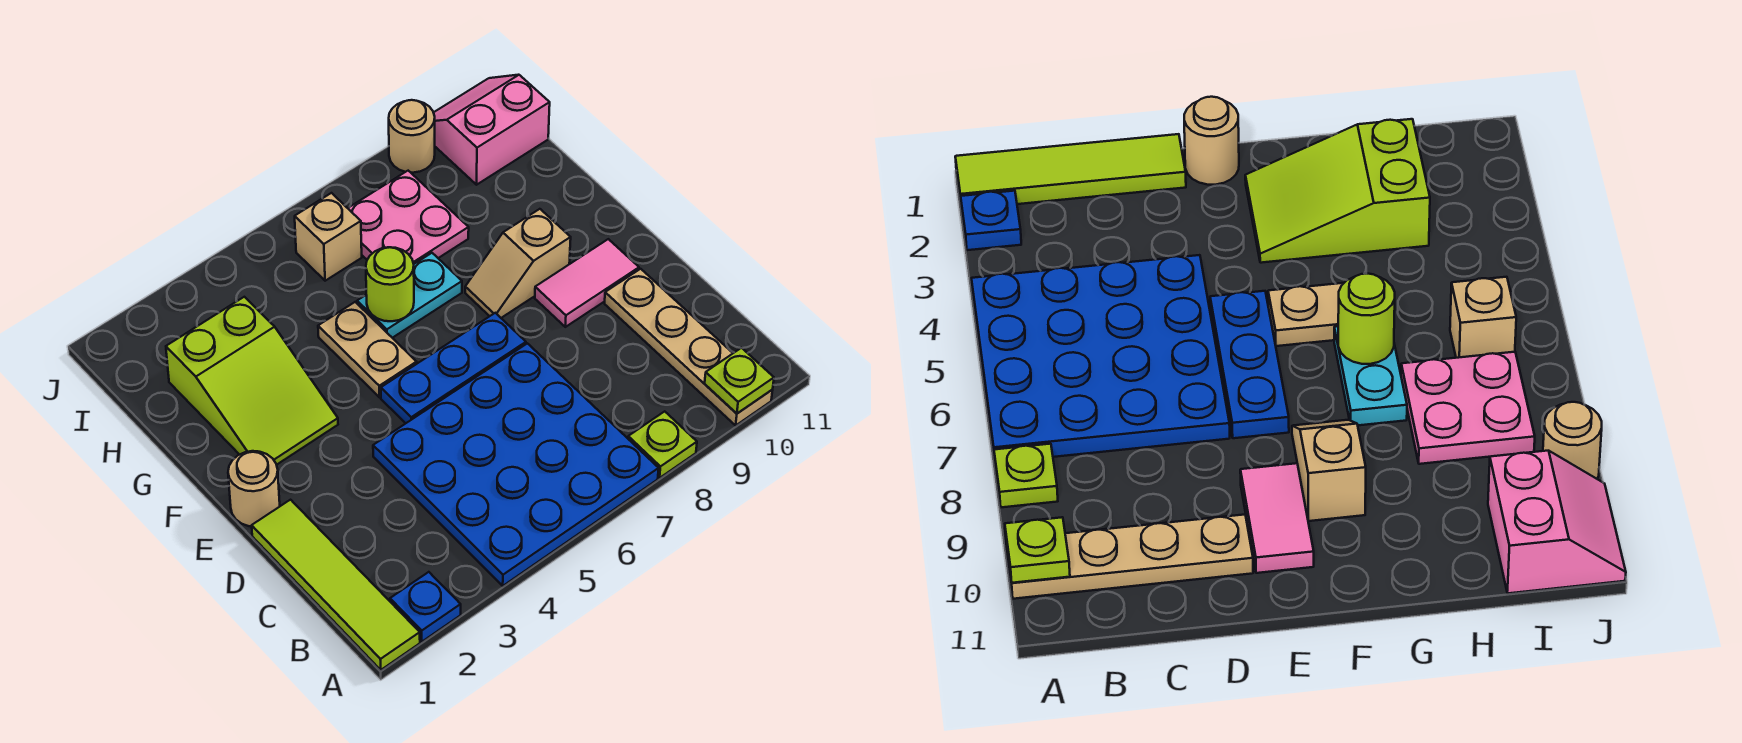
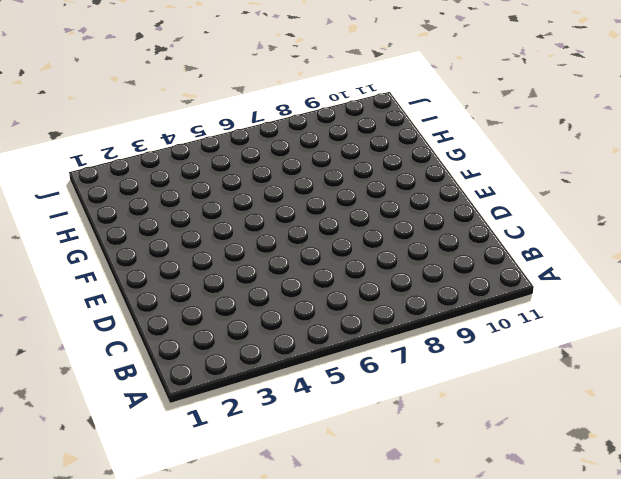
none -> lime 1x4 tile [252,500,420,670]
none -> blue 1x1 plate [390,572,461,642]
none -> blue 4x4 plate [373,343,659,586]

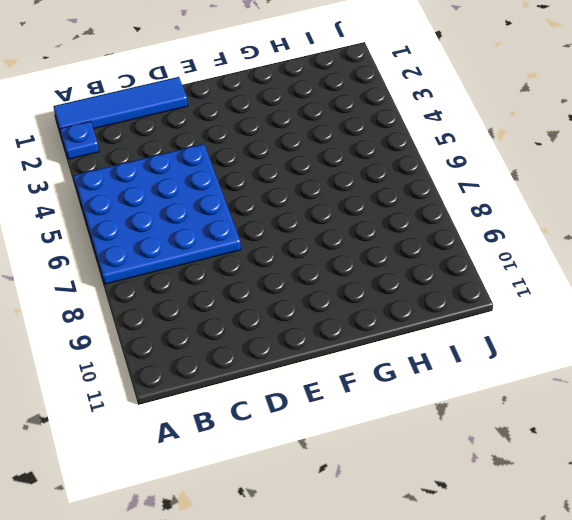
blue 1x4 tile [53,77,188,130] -> lime 1x4 tile [252,500,420,670]
none -> lime 1x1 plate [628,411,697,478]
none -> tan 1x4 plate [605,269,773,425]
none -> tan 1x1 round brick [228,451,280,526]

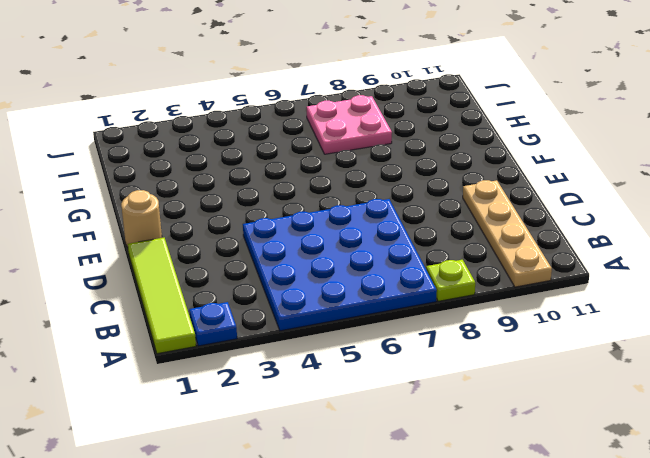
none -> blue 1x3 plate [381,313,526,423]
none -> pink 1x2 tile [535,239,639,327]
none -> lime 2x3 slope [166,297,338,465]

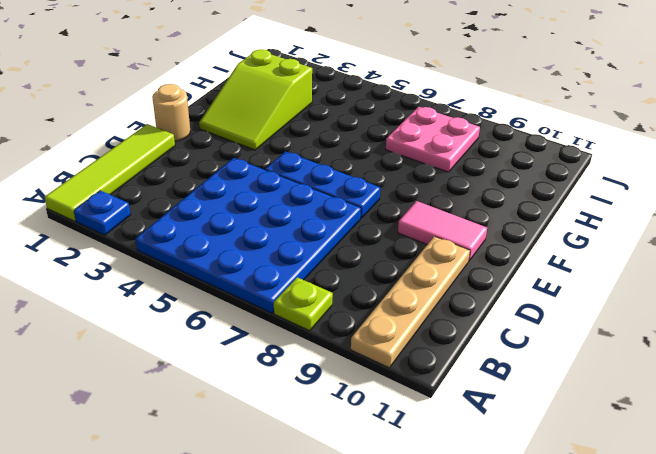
none -> tan 1x2 plate [318,302,417,397]
none -> tan 1x2 slope [465,209,571,318]
none -> cyan 1x2 plate [357,253,462,338]

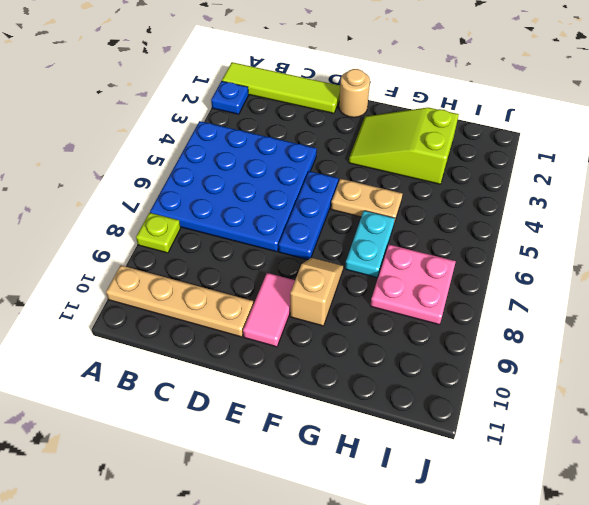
none -> tan 1x1 brick [295,193,362,281]
none -> pink 2x2 slope [434,75,550,185]
none -> tan 1x1 round brick [389,100,435,173]

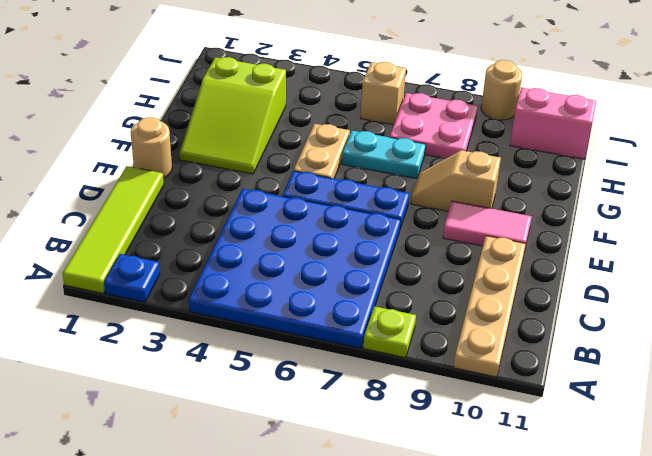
none -> lime 1x1 plate [705,348,774,413]
none -> lime 1x1 round brick [366,247,414,321]

